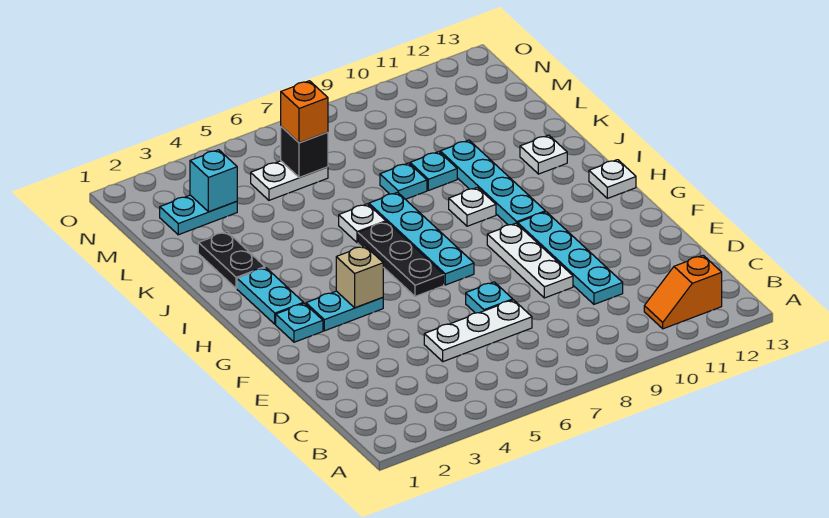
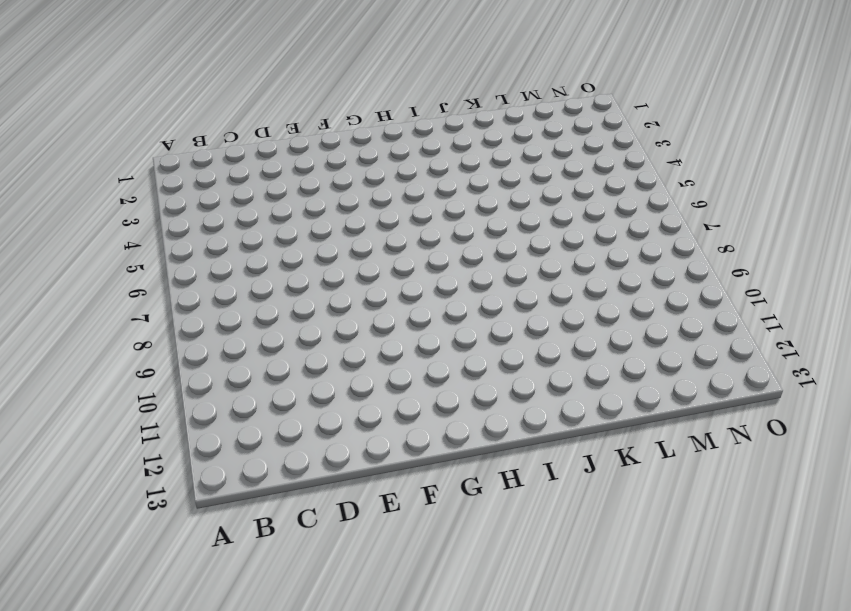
none -> orange 1x2 slope [644,255,722,329]
none -> white 1x3 plate [424,300,532,362]
none -> cyan 1x4 plate [518,212,623,304]

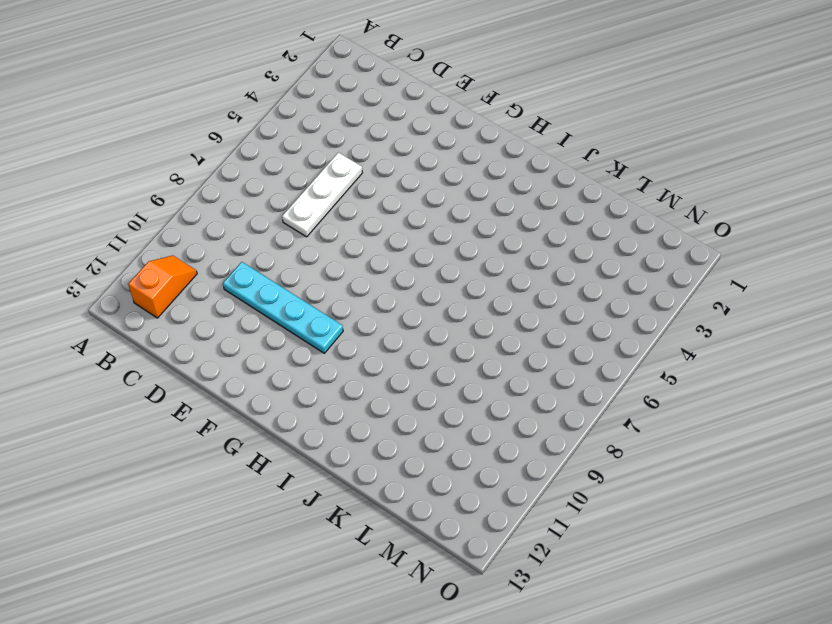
none -> cyan 1x1 plate [466,282,513,313]
none -> white 1x3 plate [487,223,573,298]
none -> cyan 1x1 plate [276,303,323,342]

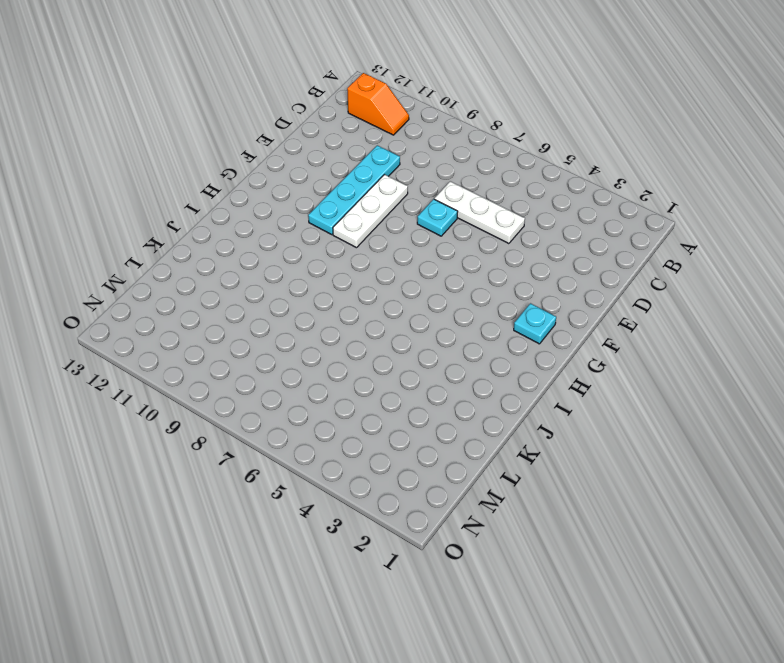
none -> cyan 1x2 plate [306,291,383,331]
none -> black 1x3 plate [358,222,444,296]
none -> cyan 1x4 plate [369,192,474,285]

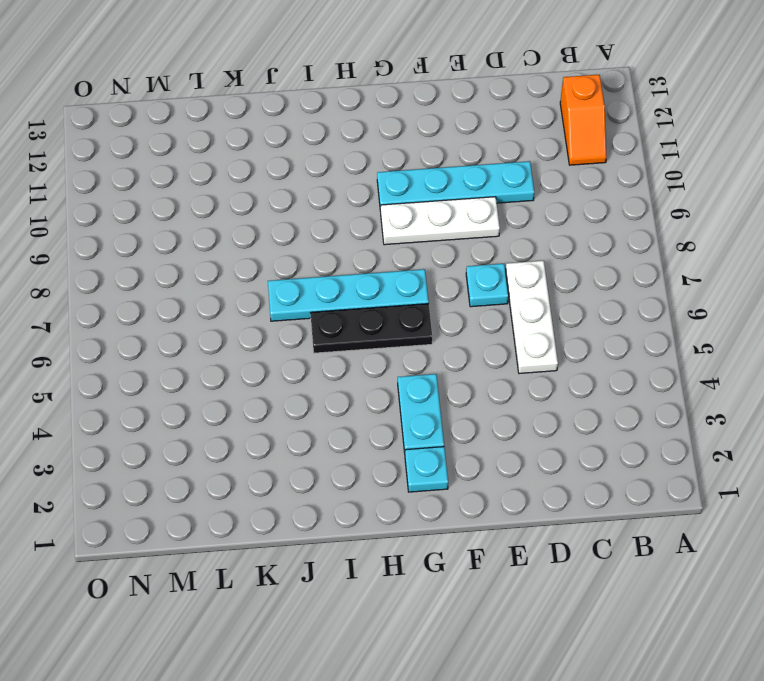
none -> cyan 1x2 plate [237,268,304,324]
none -> cyan 1x4 plate [440,140,545,225]
none -> white 1x1 plate [589,160,636,198]

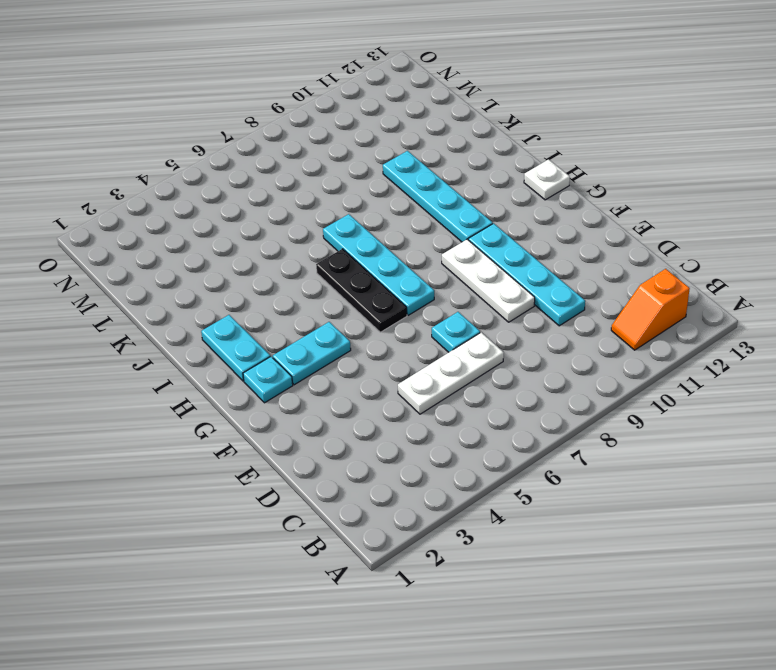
none -> white 1x1 plate [449,187,496,226]
none -> black 1x2 plate [198,232,265,289]
none -> white 1x1 plate [339,204,386,243]

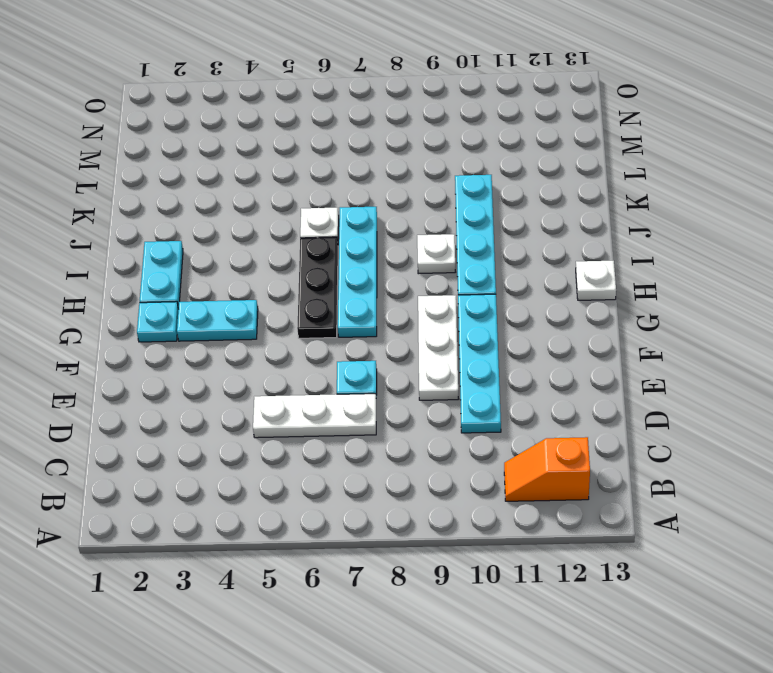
none -> black 1x2 plate [198,232,265,289]
none -> white 1x1 plate [520,135,567,174]
none -> cyan 1x1 plate [380,163,427,199]

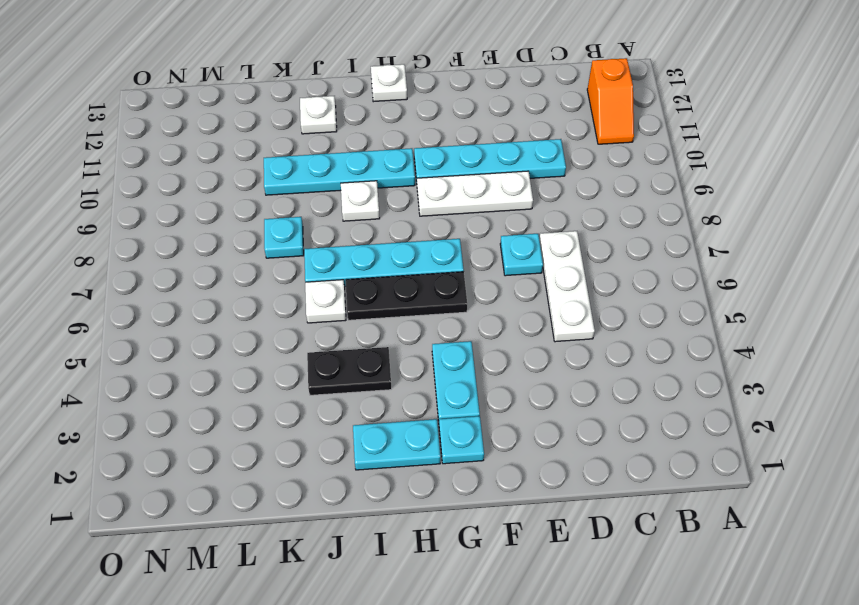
black 1x2 plate [307,347,392,395] -> black 1x2 plate moved to [198,232,265,289]
none -> cyan 1x1 plate [410,152,457,190]
none -> cyan 1x2 plate [160,195,237,235]
none -> white 1x2 plate [251,161,328,200]

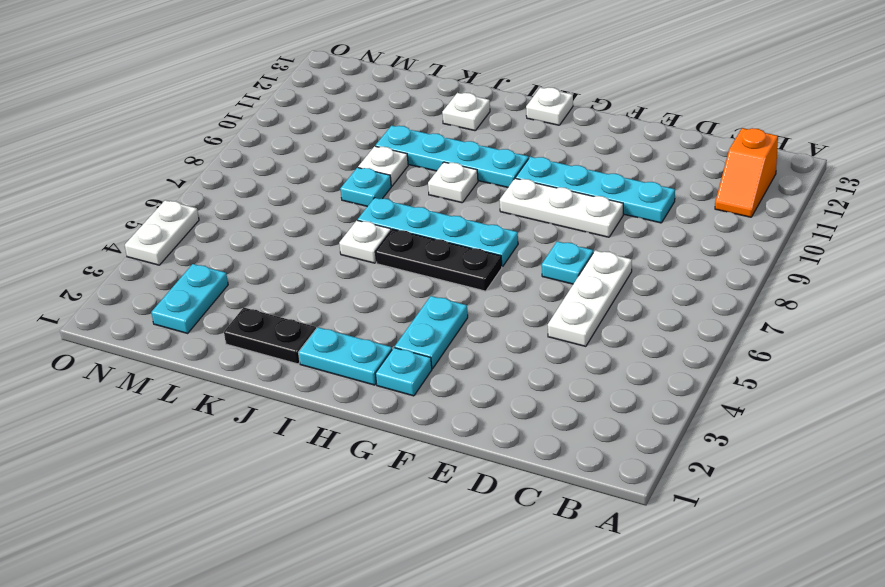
white 1x1 plate [358,146,408,186] -> cyan 1x1 plate [410,152,457,190]
white 1x2 plate [125,200,199,265] -> white 1x2 plate moved to [251,161,328,200]
none -> tan 1x1 brick [336,246,383,308]
none -> cyan 1x1 brick [190,150,237,212]
none -> black 1x1 brick [281,127,328,178]

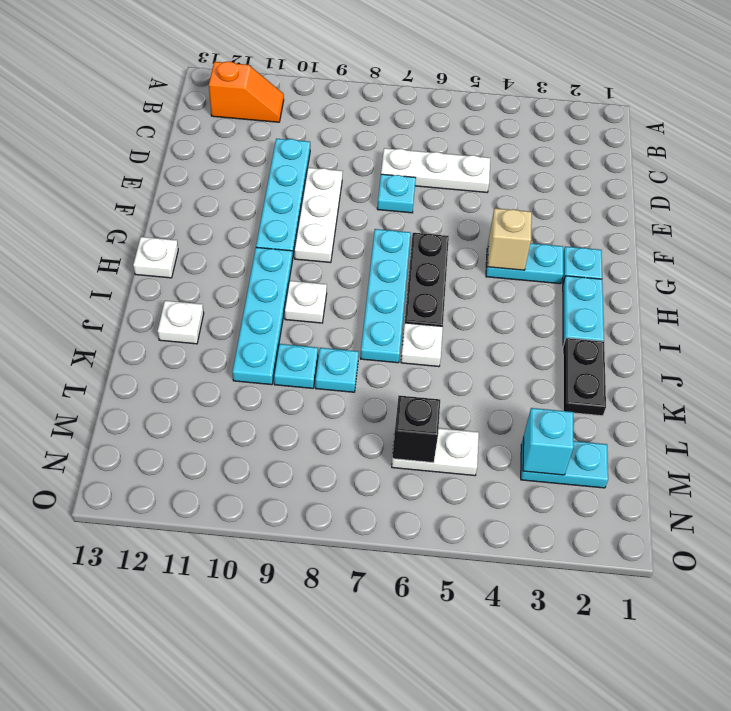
none -> orange 1x1 brick [281,81,328,143]

